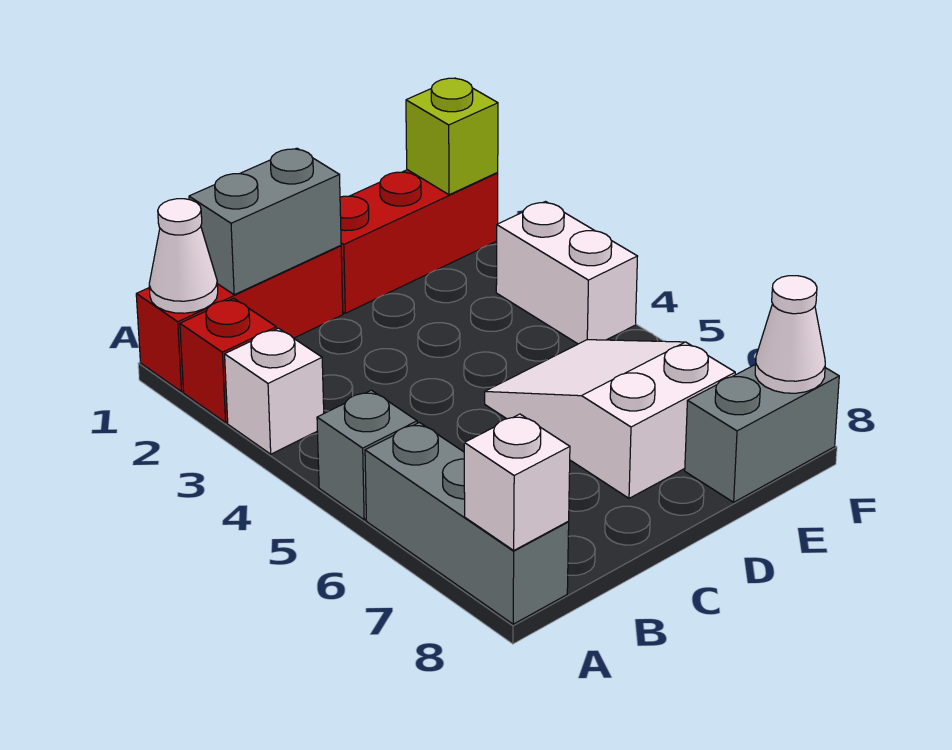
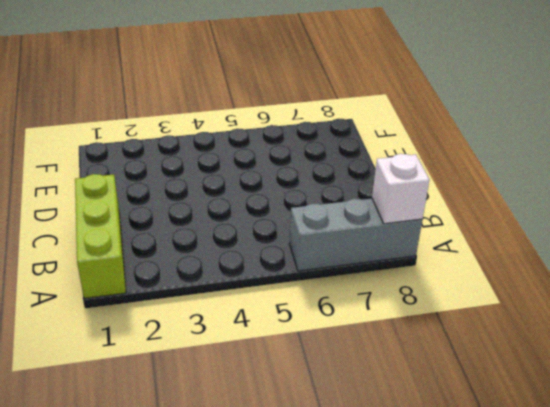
lime 1x3 brick [75,174,126,299] -> red 1x3 brick [136,245,343,392]
none -> red 1x1 brick [180,298,276,422]
none -> white 1x1 brick [225,328,324,454]
none -> grey 1x1 brick [317,390,417,520]

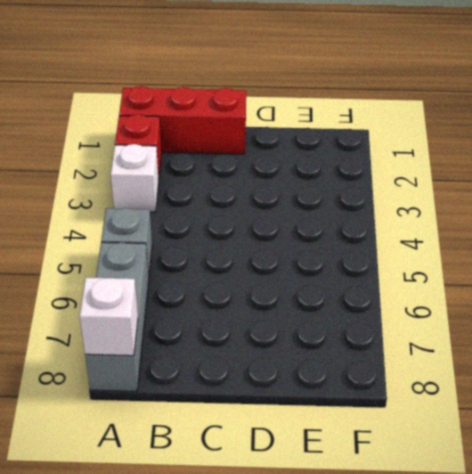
none -> red 1x3 brick [340,170,498,313]
none -> white 2x3 slope [485,340,735,498]
none -> grey 1x2 brick [685,365,839,502]

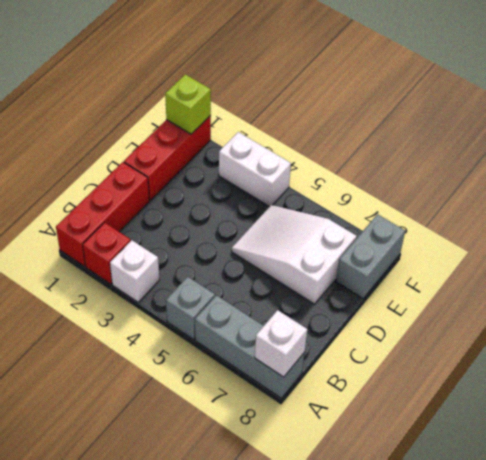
none -> white 1x1 cone [149,199,218,313]
none -> grey 1x2 brick [189,148,341,295]
none -> white 1x1 cone [755,276,825,393]

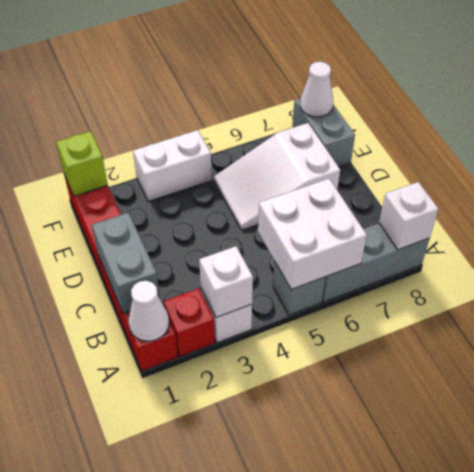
white 1x1 brick [199,246,253,318] -> none
white 2x2 brick [258,179,367,290] -> none

